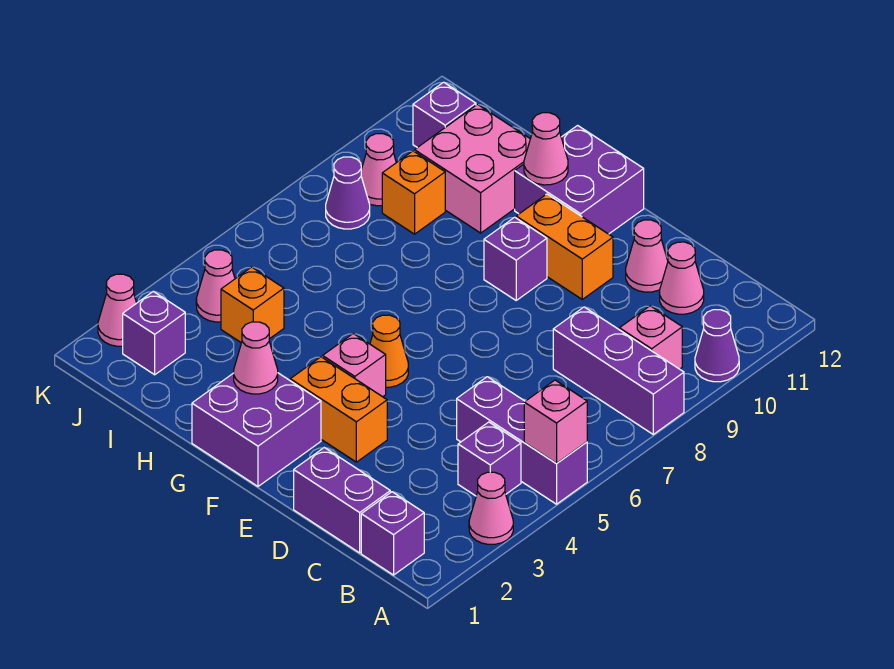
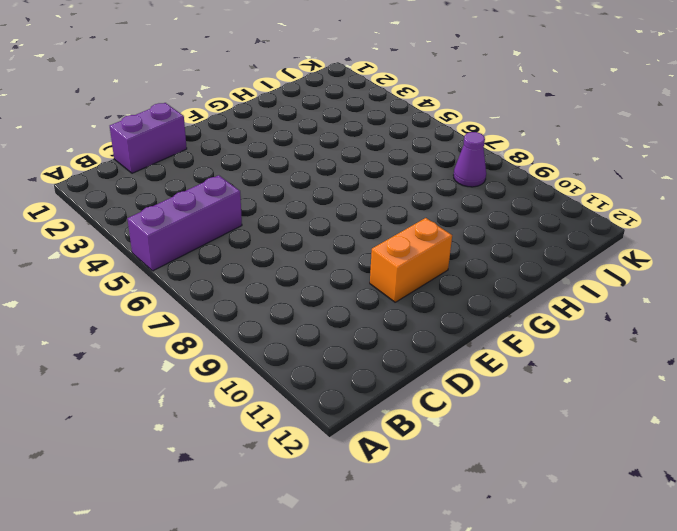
none -> pink 1x1 cone [469,472,513,544]
none -> purple 1x3 brick [553,307,684,434]
none -> purple 1x1 cone [695,310,739,382]

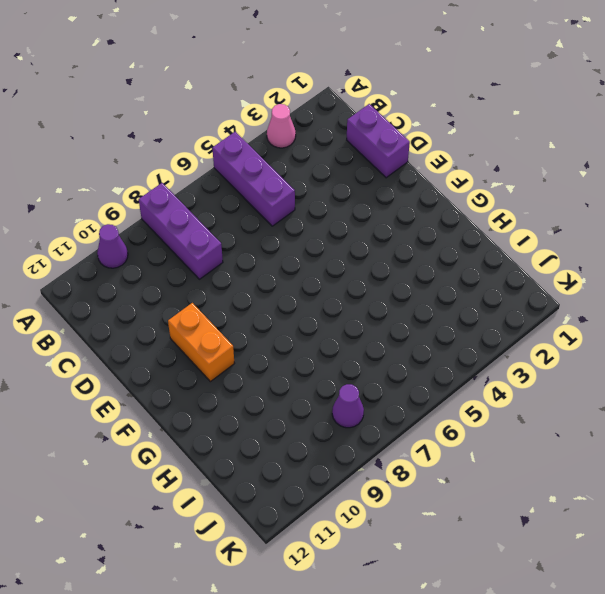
none -> purple 1x1 brick [361,492,424,575]
none -> purple 1x1 brick [458,422,521,496]
none -> pink 1x1 brick [619,306,682,369]

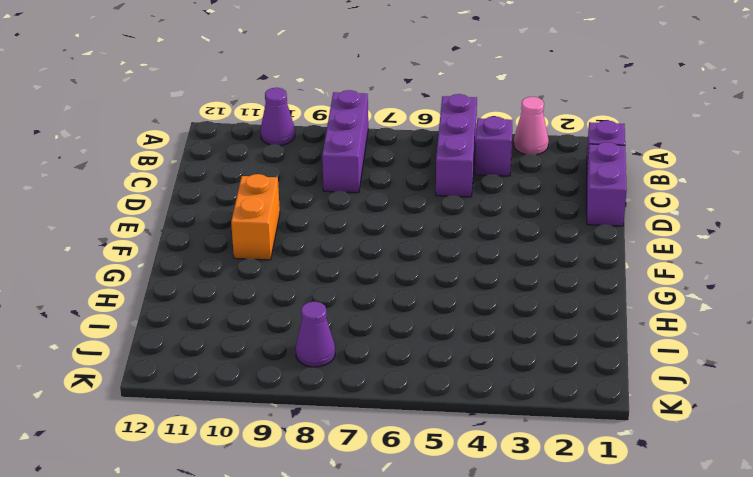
none -> pink 1x1 brick [619,306,682,369]
none -> pink 1x1 cone [660,242,704,314]
none -> pink 1x1 cone [626,220,668,292]

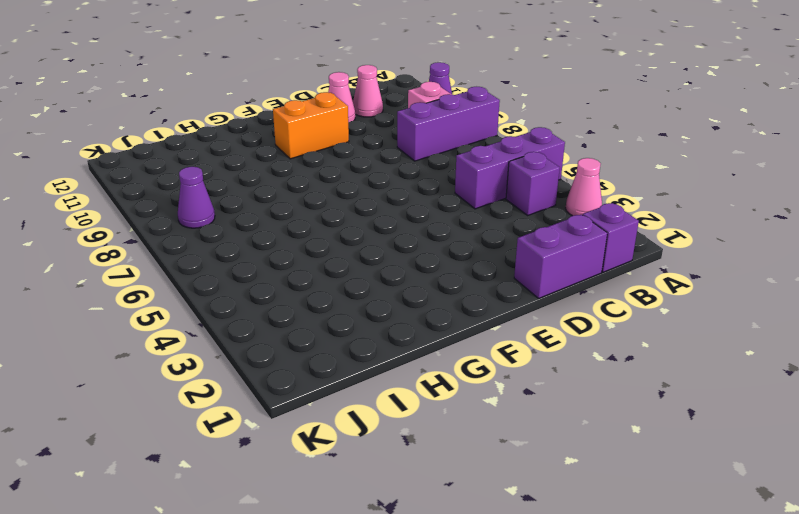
none -> orange 1x2 brick [290,357,387,462]
none -> purple 2x2 brick [192,373,321,486]
none -> pink 1x1 brick [323,333,386,397]

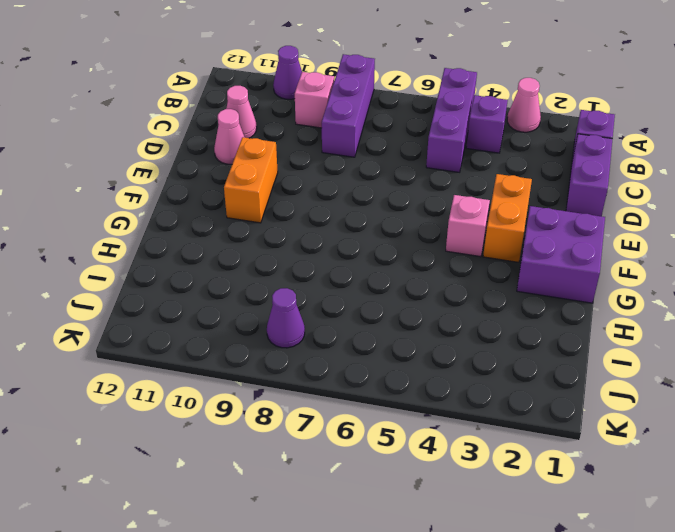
none -> orange 1x1 cone [370,315,408,387]
none -> purple 1x1 brick [484,217,547,300]
none -> purple 2x2 brick [515,125,644,234]

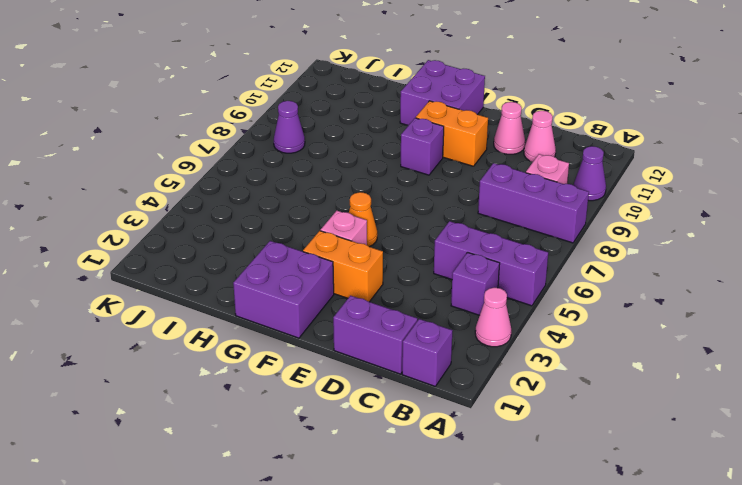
none -> pink 2x2 brick [414,104,530,233]
none -> orange 1x1 brick [221,267,284,343]
none -> orange 1x1 brick [382,151,445,234]

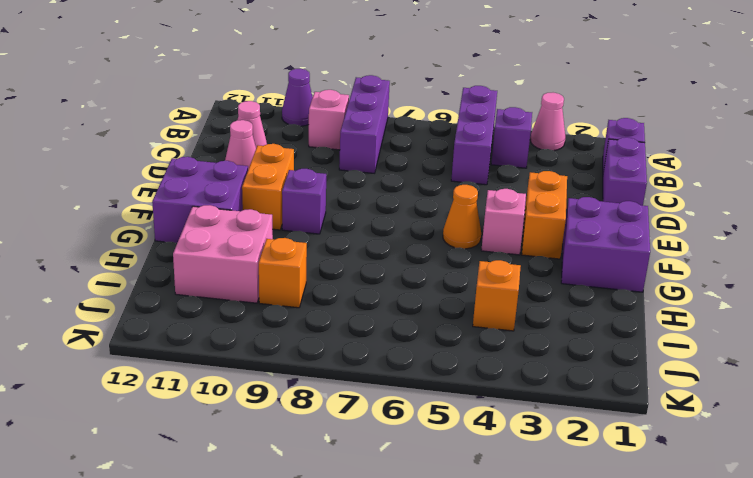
none -> purple 1x1 brick [123,291,185,375]
none -> pink 1x1 cone [196,250,235,322]
none -> purple 1x1 cone [326,157,370,229]

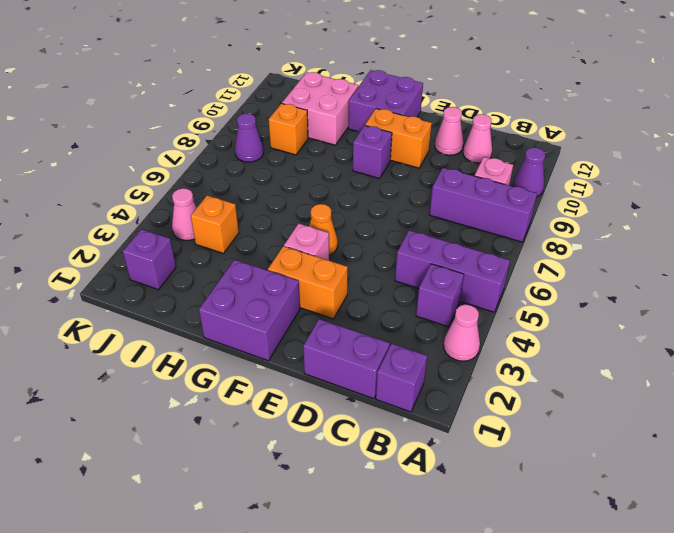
none -> pink 1x1 cone [361,134,396,206]
none -> purple 1x1 brick [413,82,476,148]
none -> pink 1x1 cone [98,274,136,346]

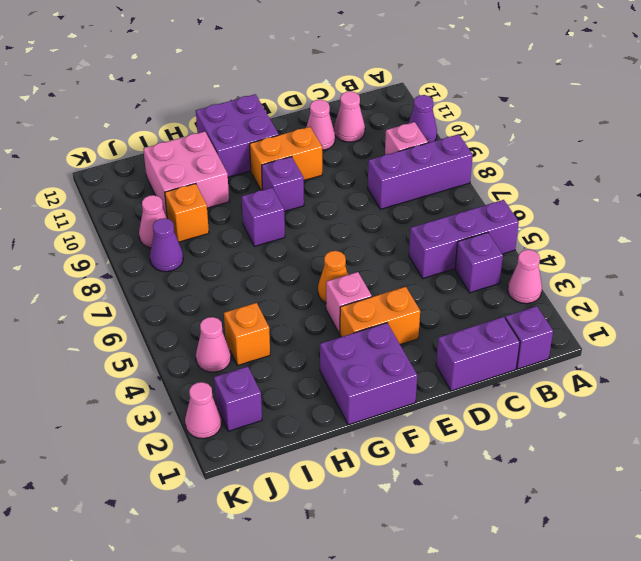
purple 1x1 brick [242,188,285,246] -> purple 1x1 brick moved to [413,82,476,148]
none -> pink 1x1 brick [524,380,587,464]
none -> pink 1x1 cone [234,322,278,394]
none -> pink 1x1 cone [524,113,568,185]

